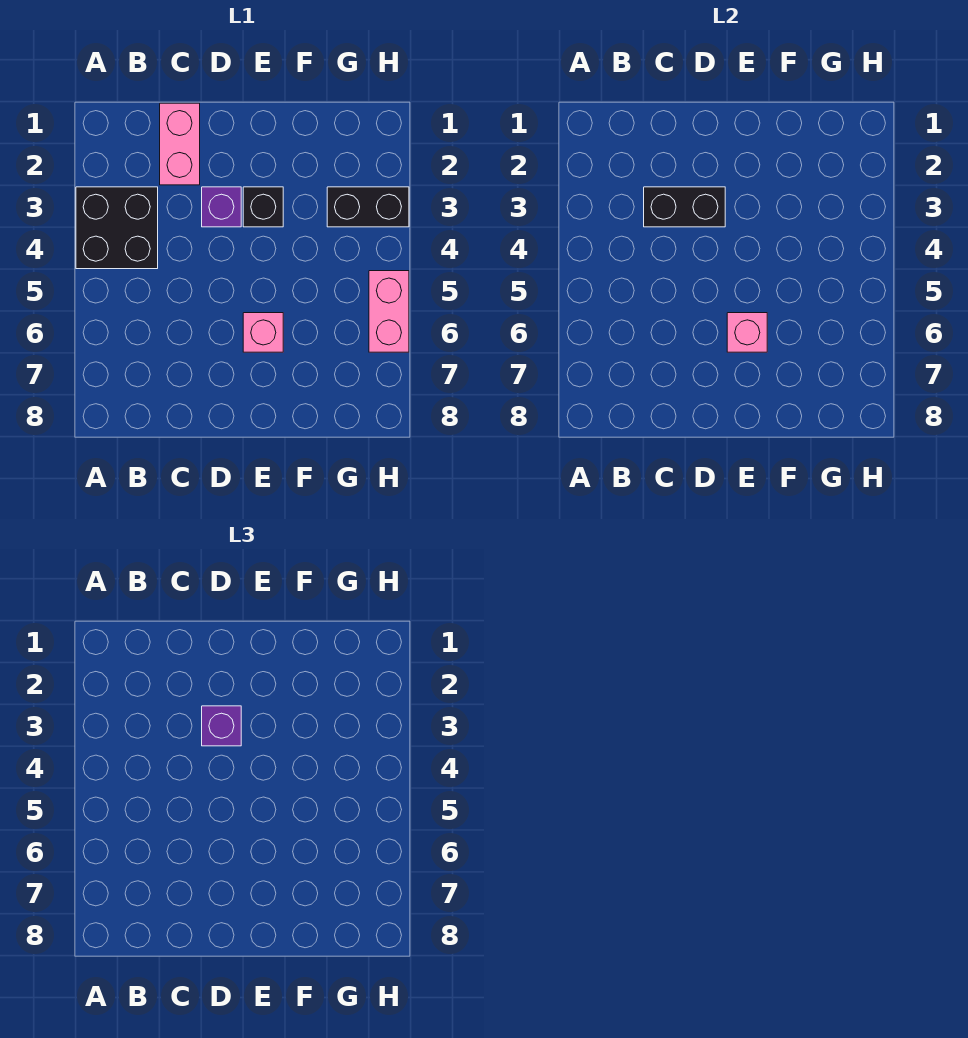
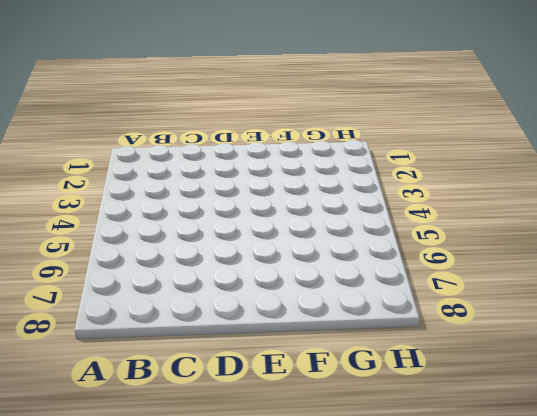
none -> black 2x2 brick [76,187,158,269]
none -> pink 1x2 brick [160,103,200,185]

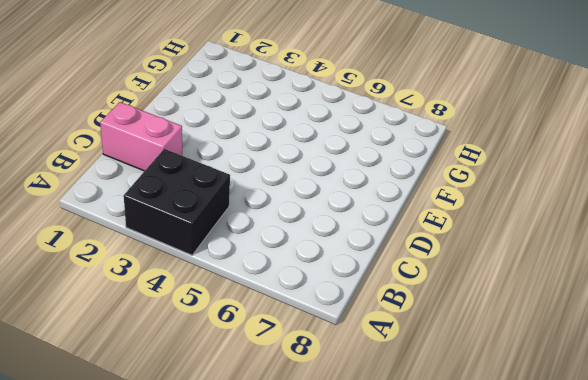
none -> purple 1x1 brick [202,187,241,227]
none -> black 1x1 brick [243,187,283,227]

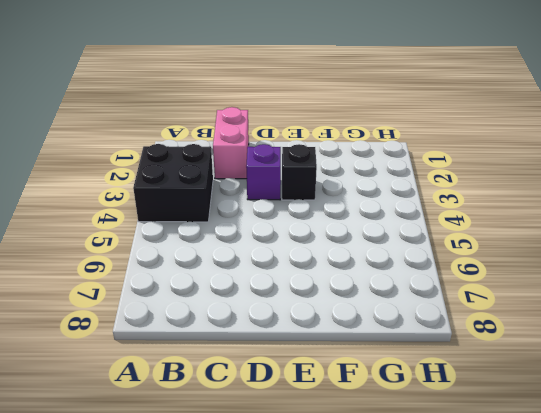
none -> pink 1x1 brick [243,313,283,352]
none -> black 1x2 brick [327,187,409,227]

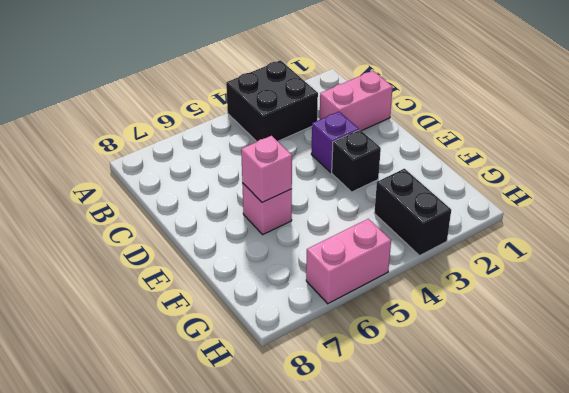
none -> black 1x2 brick [644,187,725,227]
none -> purple 1x1 brick [202,706,241,746]

